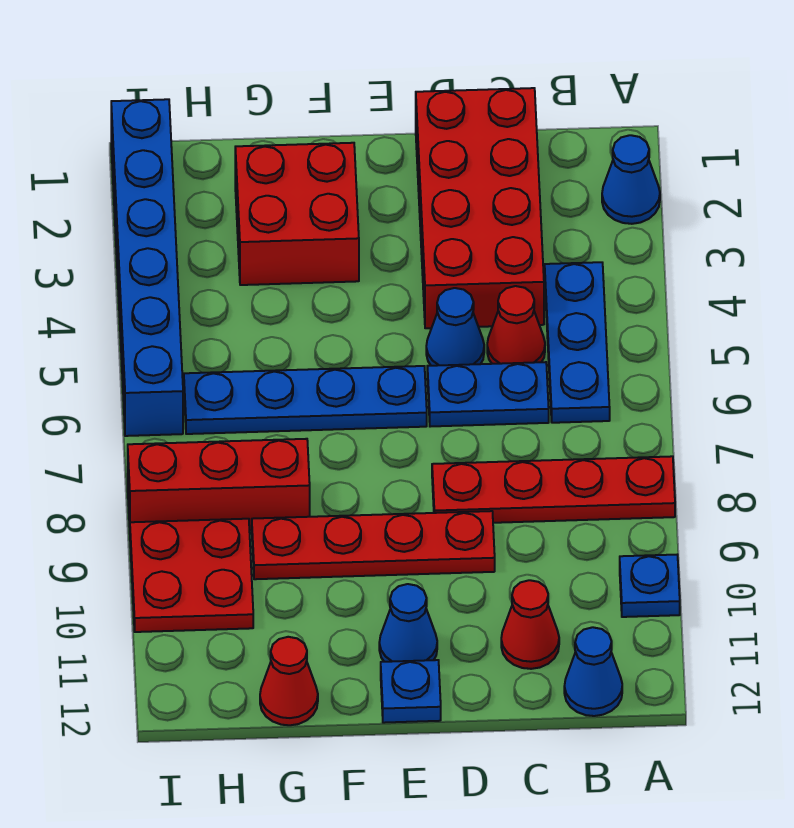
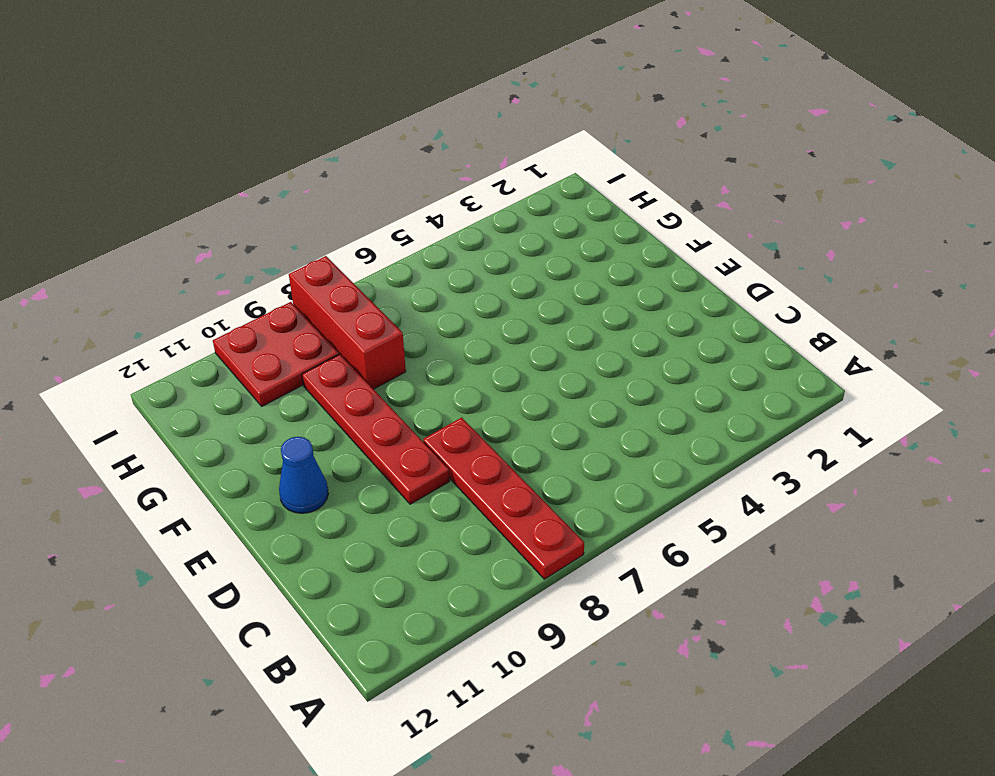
none -> blue 1x1 cone [602,135,660,224]
none -> blue 1x1 plate [620,555,680,617]
none -> blue 1x3 plate [545,262,610,423]

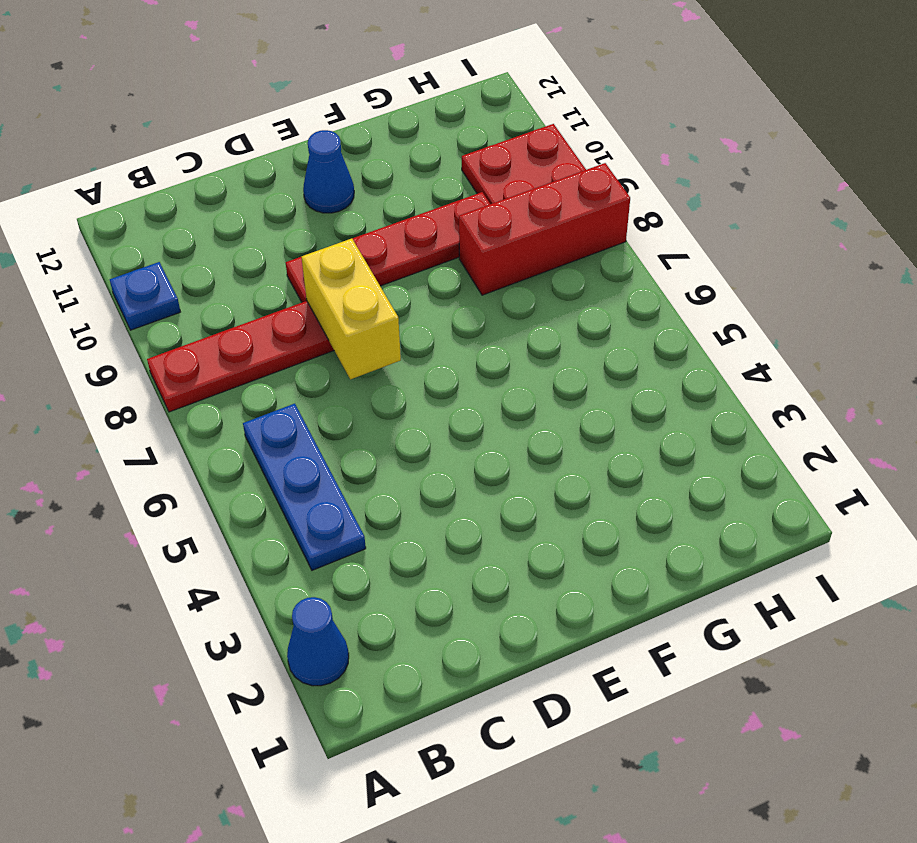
yellow 1x2 brick [302,239,401,379] -> none
none -> blue 1x1 cone [564,627,622,716]
none -> red 2x4 brick [416,88,544,328]
none -> red 1x1 cone [487,286,545,364]

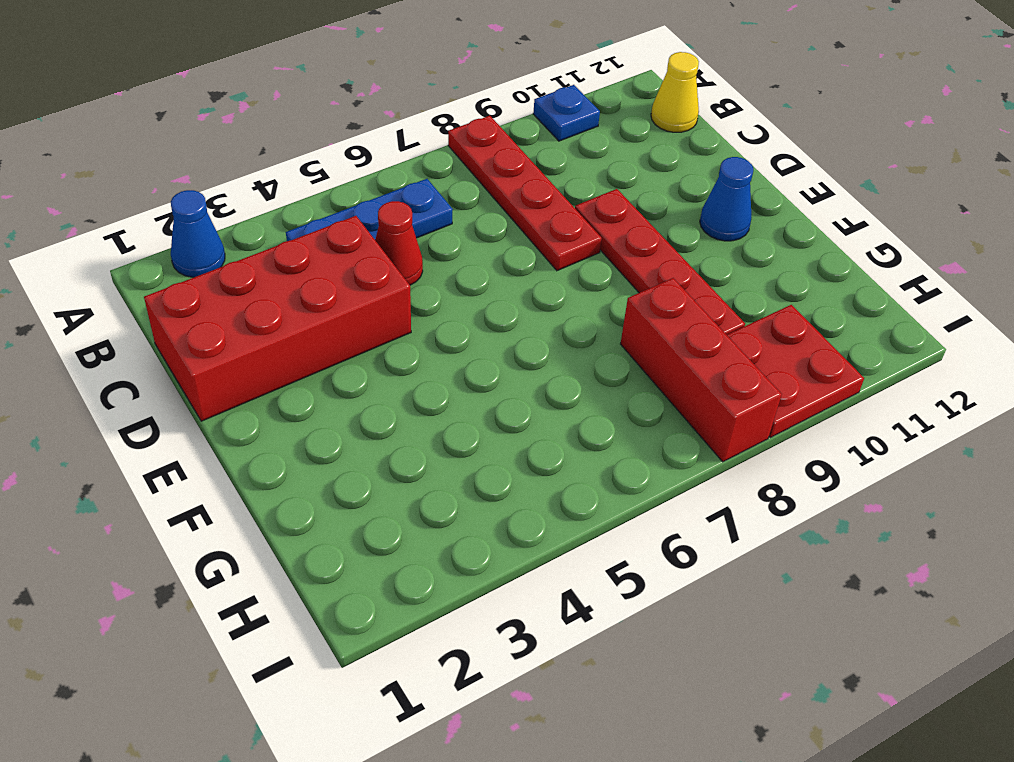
yellow 1x1 cone [651,52,699,132] -> blue 1x1 cone [564,627,622,716]
none -> blue 1x2 plate [427,362,549,427]
none -> red 1x1 cone [501,580,559,669]
none -> blue 1x1 cone [426,288,484,366]

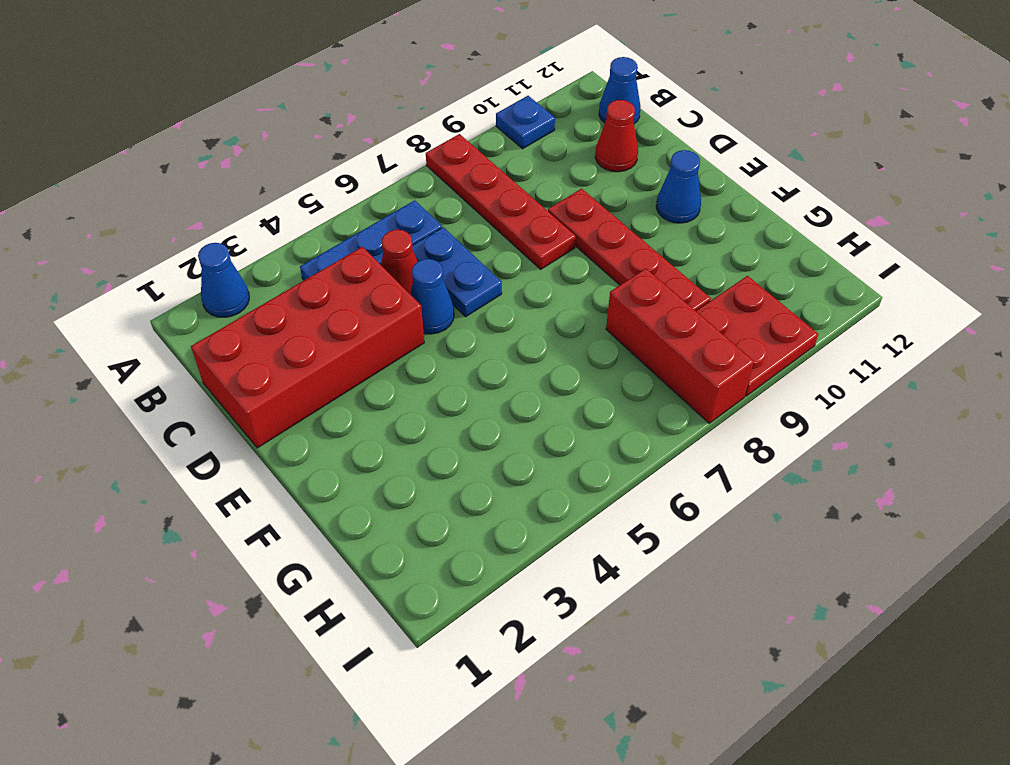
none -> blue 1x4 plate [184,366,427,434]
none -> blue 1x1 plate [381,660,441,723]
none -> red 2x2 brick [235,143,359,285]

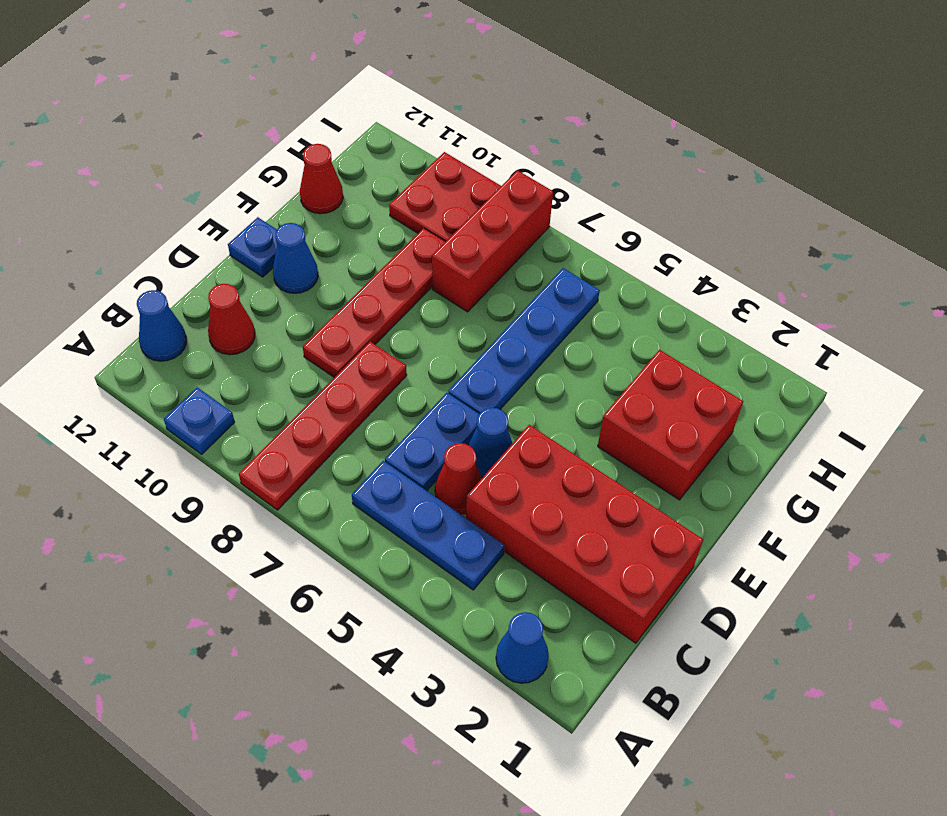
none -> blue 1x6 brick [111,99,183,436]

